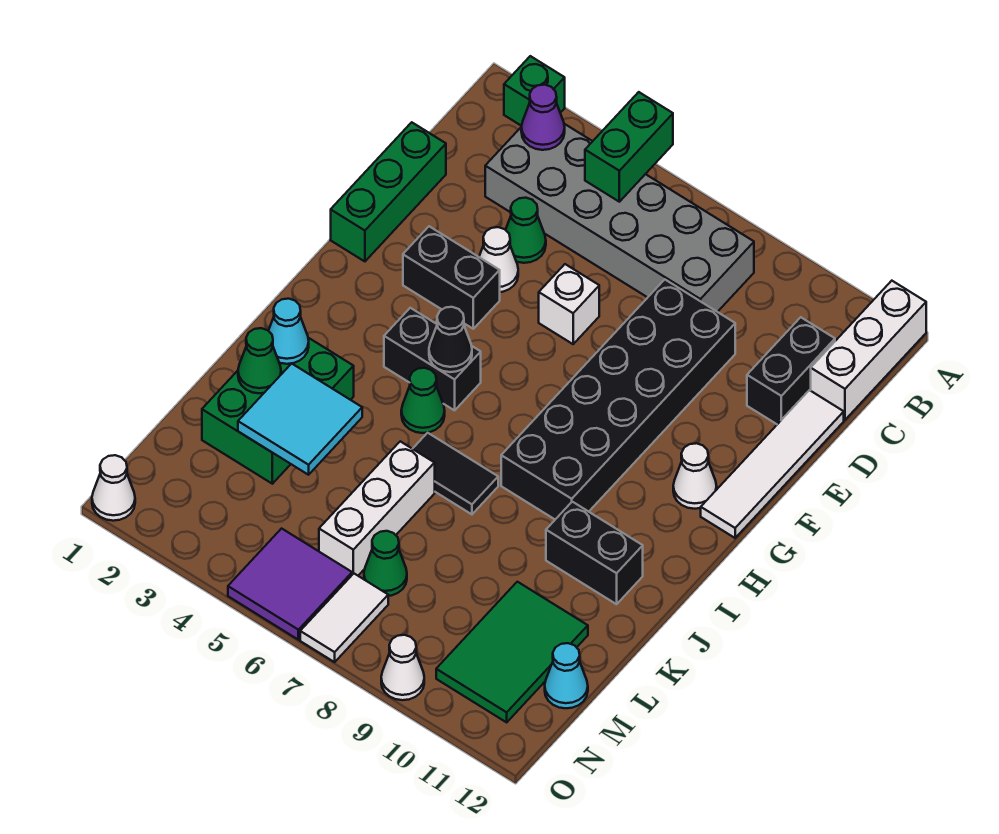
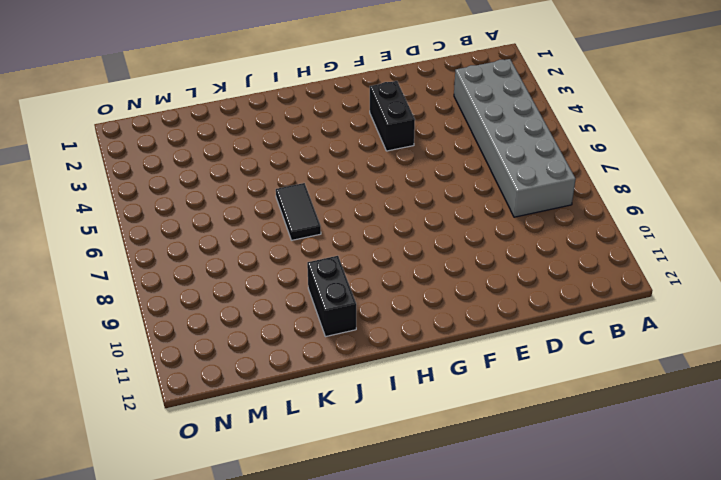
none -> green 1x1 brick [504,56,565,126]
none -> white 1x3 brick [811,281,926,420]
none -> black 1x2 brick [747,317,835,424]
none -> green 1x3 brick [331,122,446,261]

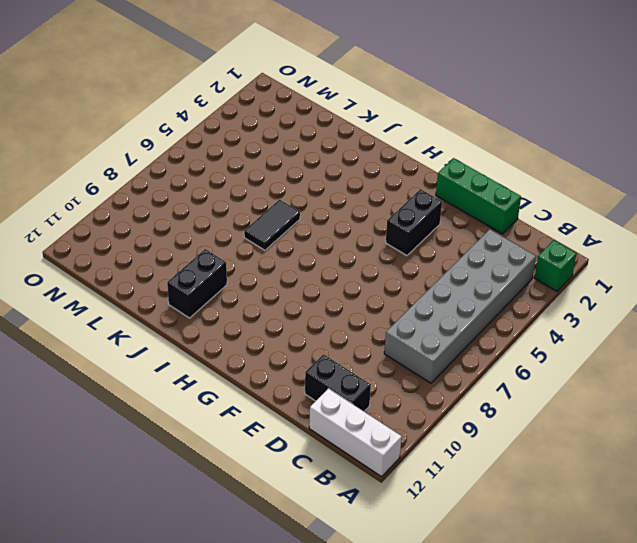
none -> green 1x1 cone [506,198,546,263]
none -> black 2x6 brick [501,280,735,519]
none -> white 1x4 tile [701,390,844,538]
none -> white 1x1 cone [479,227,518,292]

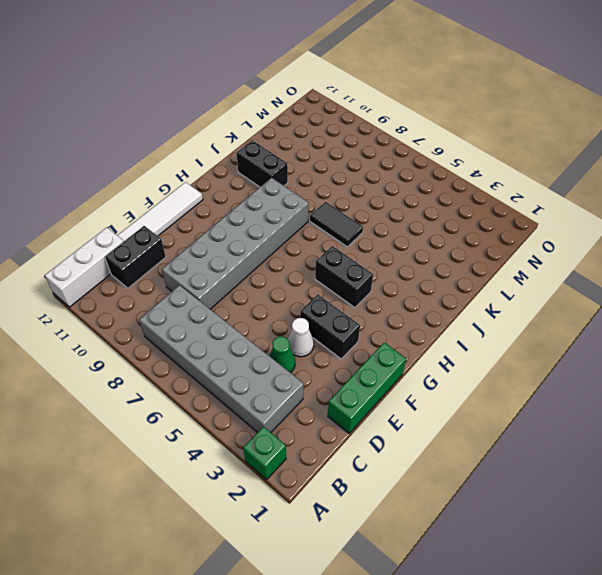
grey 2x6 brick [162,178,308,309] -> black 2x6 brick [501,280,735,519]
none -> white 1x1 brick [539,264,599,344]
none -> white 1x1 cone [673,443,717,509]
none -> green 1x1 cone [401,368,445,433]
none -> green 2x3 brick [202,338,354,484]

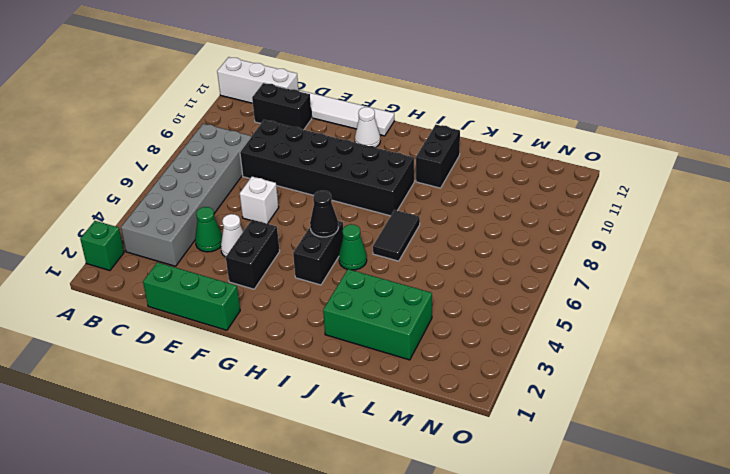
none -> white 1x3 brick [319,441,435,575]
none -> green 2x3 tile [436,582,588,722]
none -> green 1x1 cone [364,531,407,596]
none -> cyan 1x1 cone [545,643,588,708]

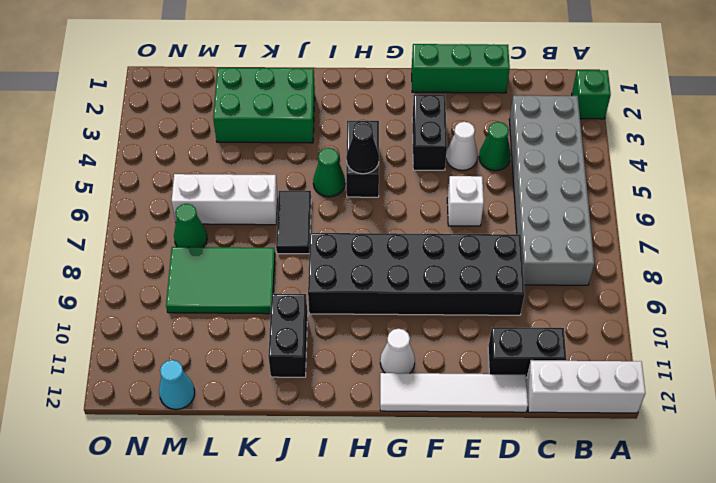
green 2x3 tile [166,247,275,314] -> green 2x3 tile moved to [436,582,588,722]
none -> purple 2x2 tile [228,529,352,640]
none -> white 1x2 tile [300,574,388,662]
none -> white 1x1 cone [92,455,135,521]
none -> white 1x1 cone [381,635,424,700]

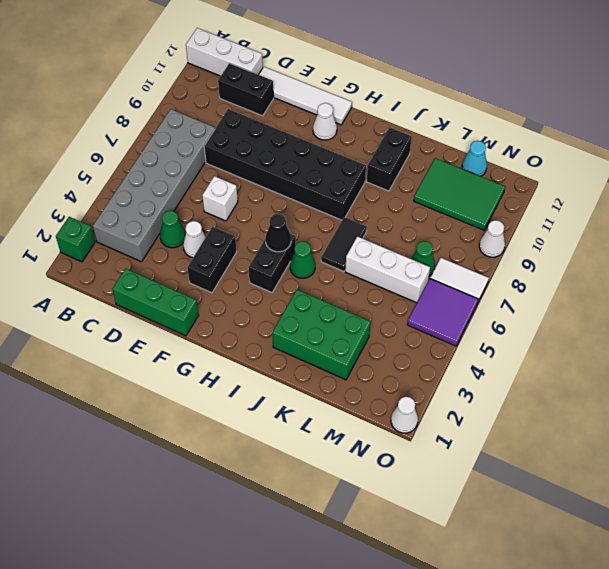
none -> green 1x2 brick [585,92,673,202]
none -> purple 1x1 cone [521,85,565,150]
none -> cyan 1x1 cone [268,299,309,364]
none -> green 1x1 cone [238,328,281,393]

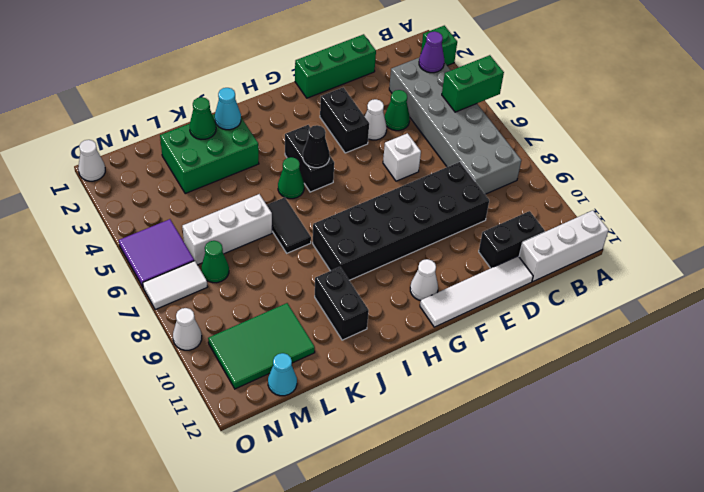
none -> cyan 2x2 tile [238,364,362,475]

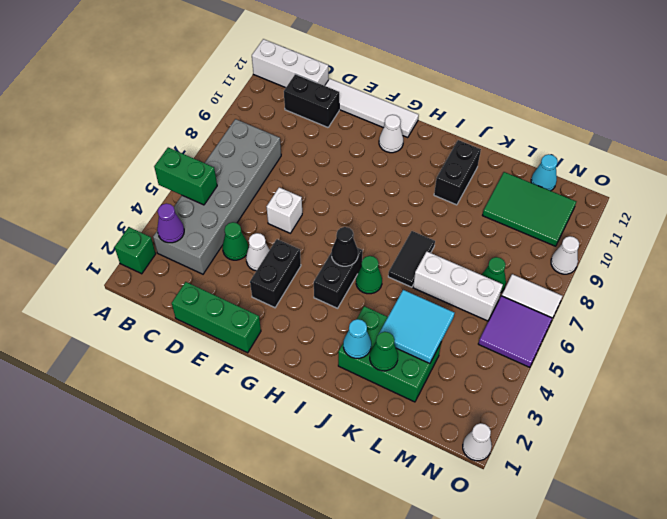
none -> black 2x6 brick [501,280,735,519]

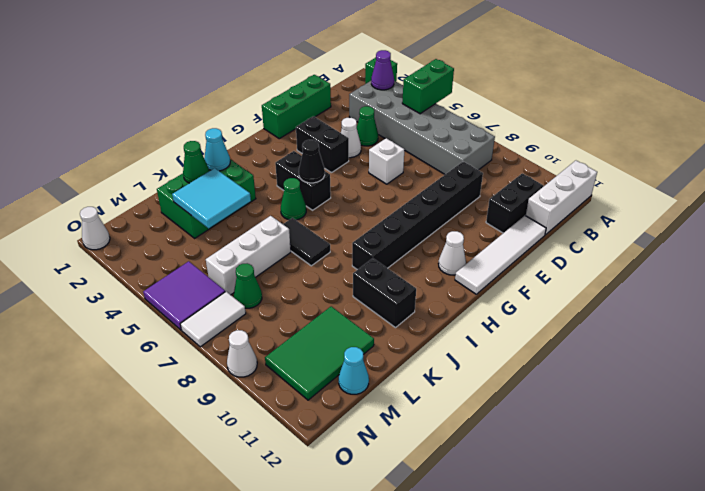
black 1x6 brick [352,162,483,270] -> black 2x6 brick [501,280,735,519]

